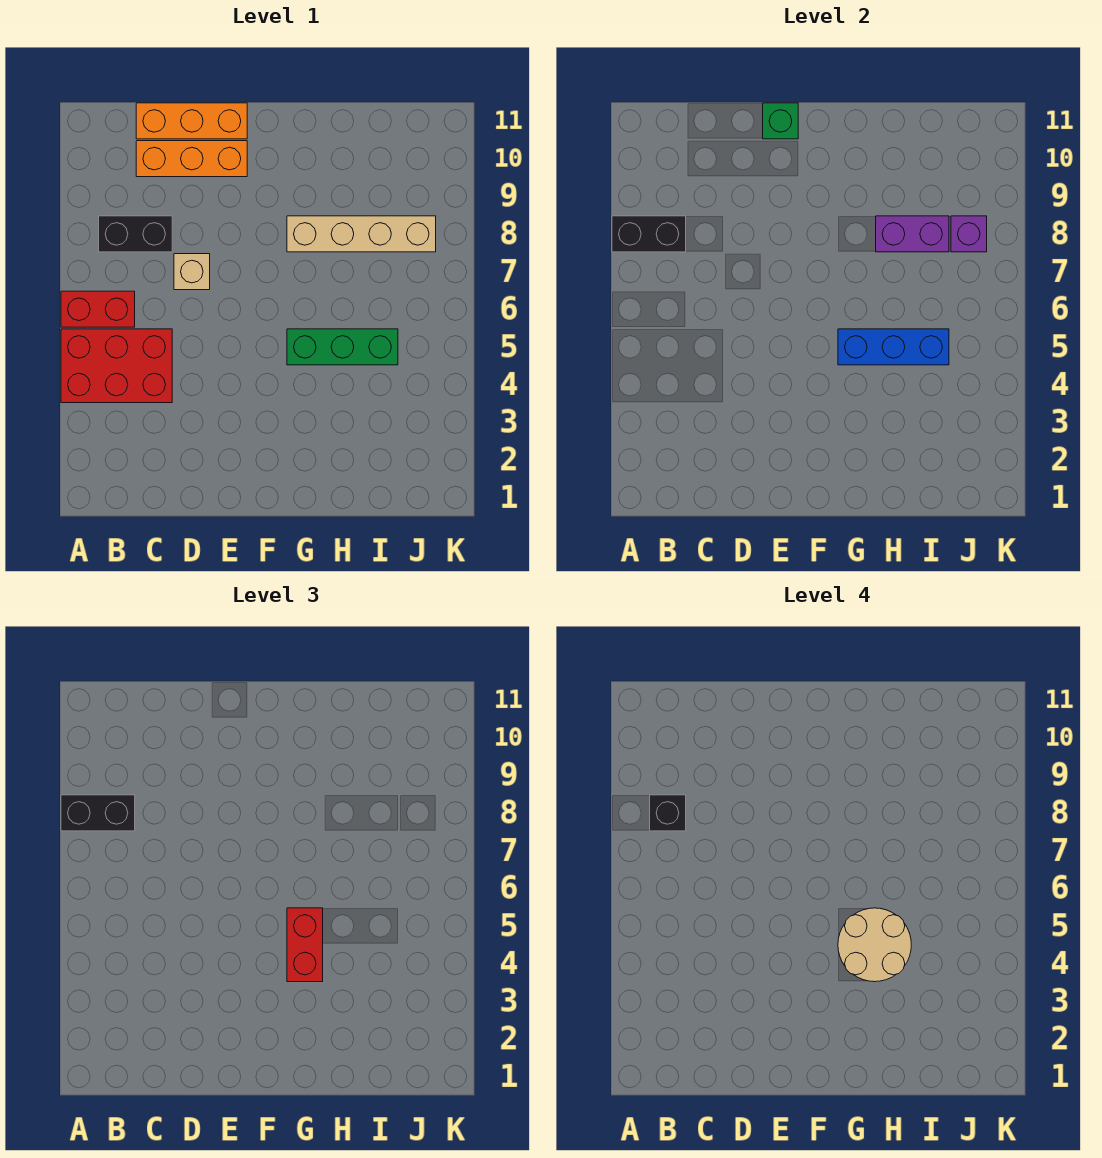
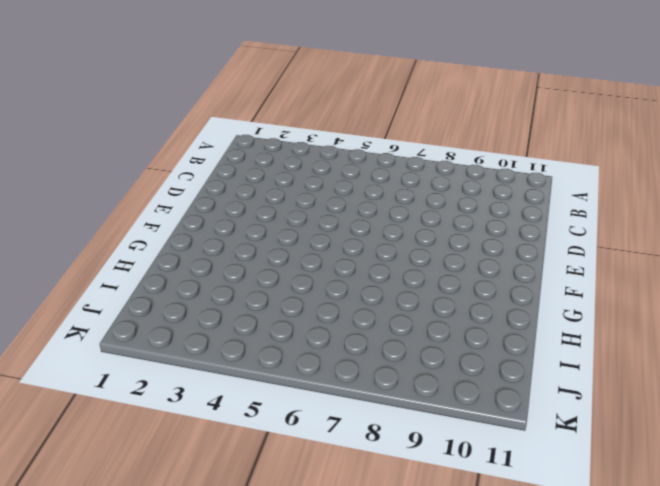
none -> red 2x3 brick [61,329,172,403]
none -> red 1x2 brick [61,291,135,327]
none -> black 1x2 brick [99,216,172,252]

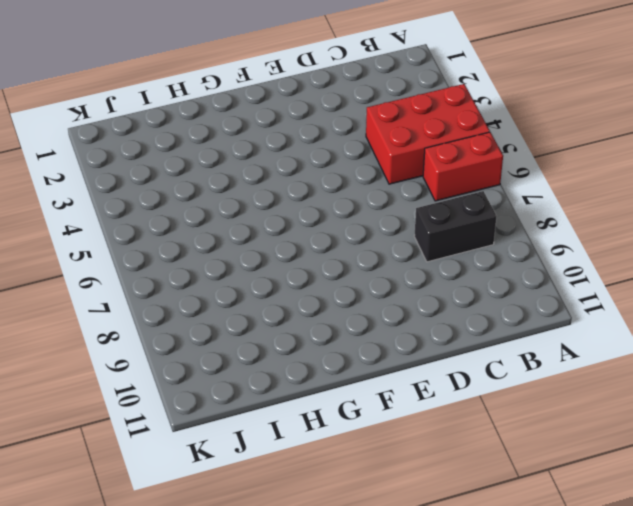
none -> orange 1x3 brick [136,141,247,177]
none -> orange 1x3 brick [136,103,247,139]
none -> tan 1x1 brick [174,254,210,290]

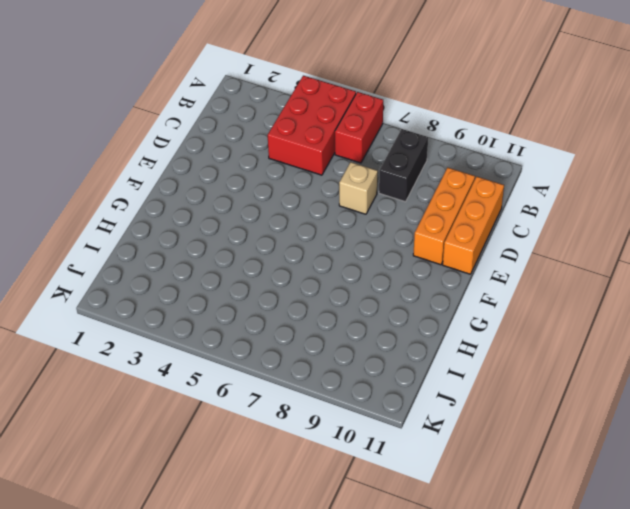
none -> green 1x3 brick [287,329,398,365]
none -> tan 1x4 brick [287,216,436,252]
none -> black 1x2 brick [612,216,686,252]

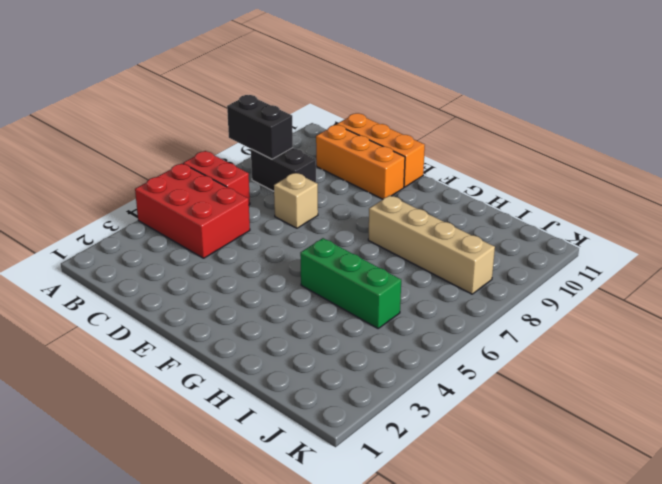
none -> green 1x1 brick [763,103,798,139]
none -> blue 1x3 brick [838,329,949,365]
none -> purple 1x2 brick [876,216,949,252]

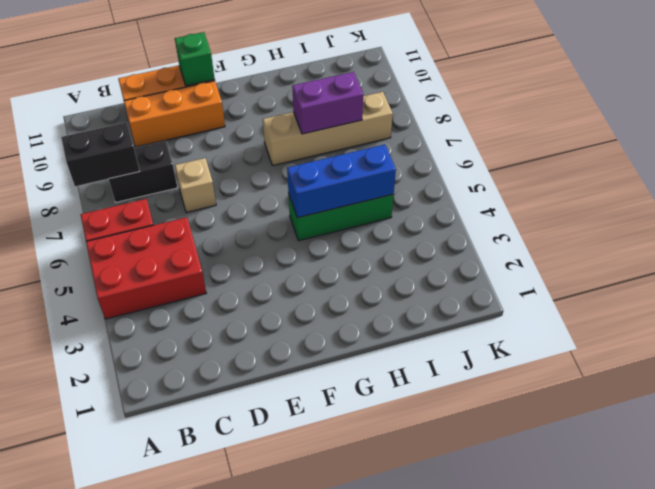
none -> purple 1x1 brick [951,216,987,252]
none -> black 1x2 brick [61,795,135,831]
none -> red 1x2 brick [287,908,323,982]

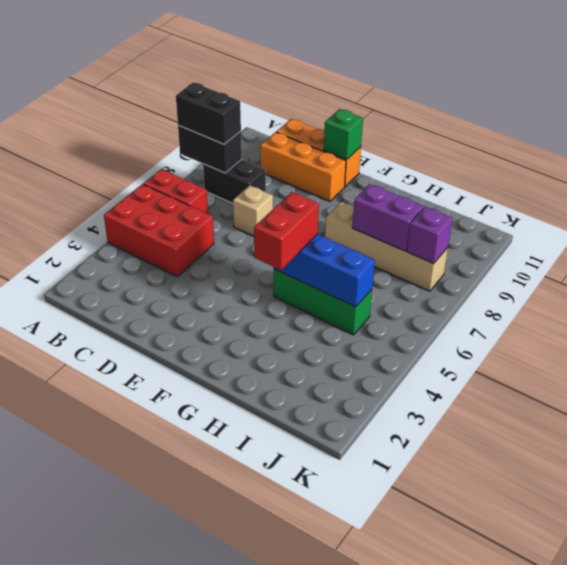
none -> black 1x1 brick [650,795,686,831]
none -> tan 2x2 round brick [838,908,911,982]

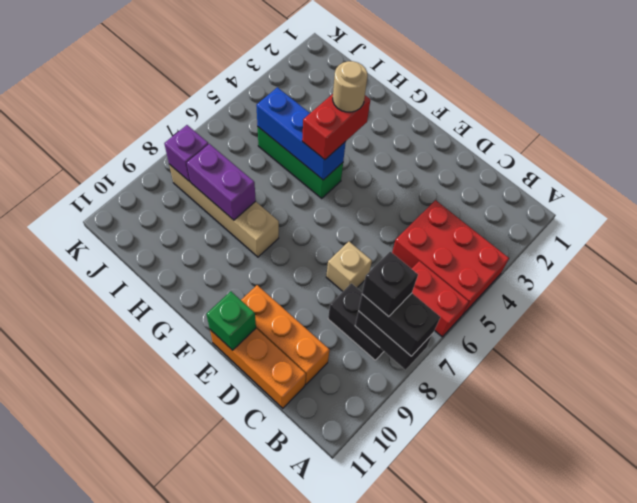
tan 1x1 round brick [333,61,368,112] -> tan 2x2 round brick [838,908,911,982]

